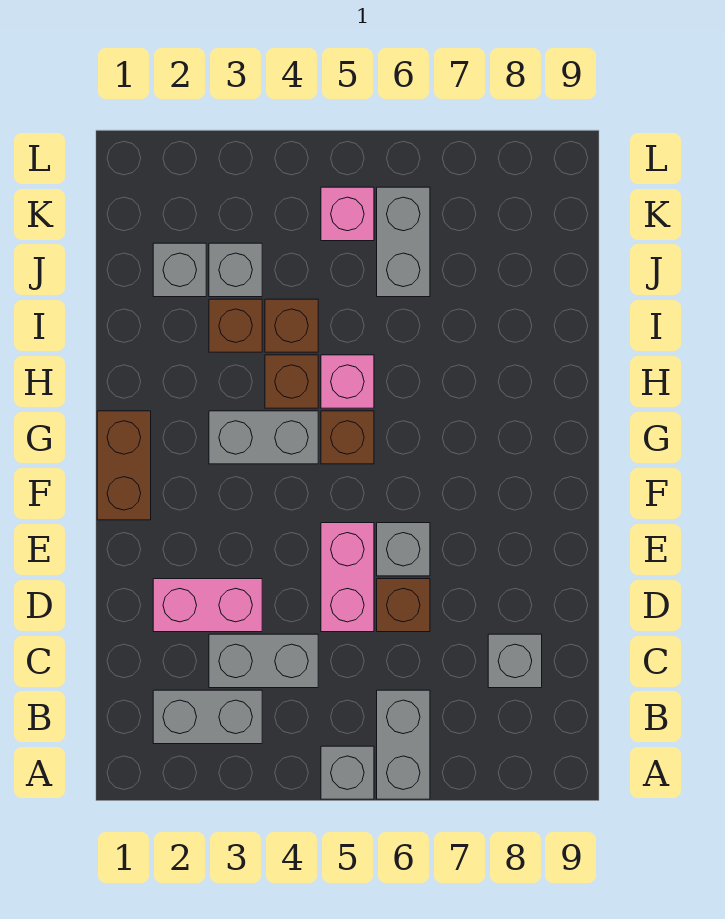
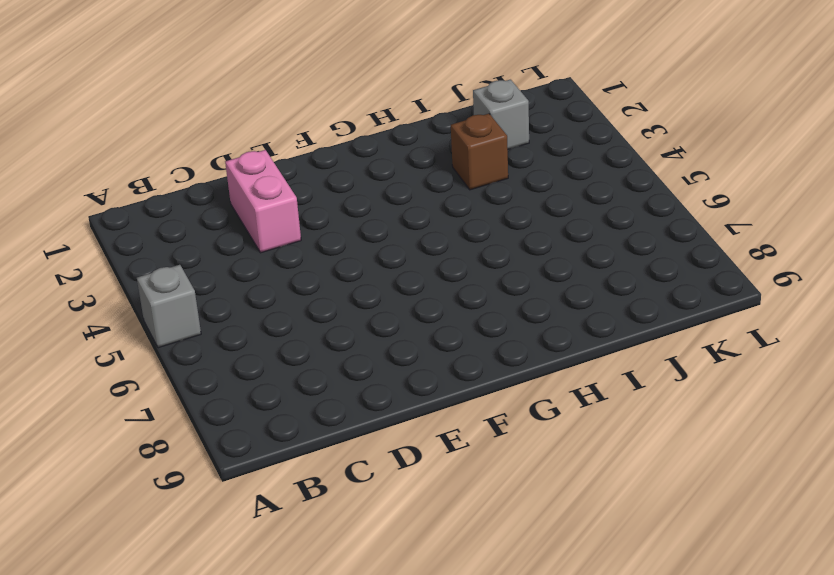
none -> grey 1x2 brick [377,690,430,799]
none -> grey 1x2 brick [153,690,262,744]
none -> grey 1x2 brick [209,634,318,688]

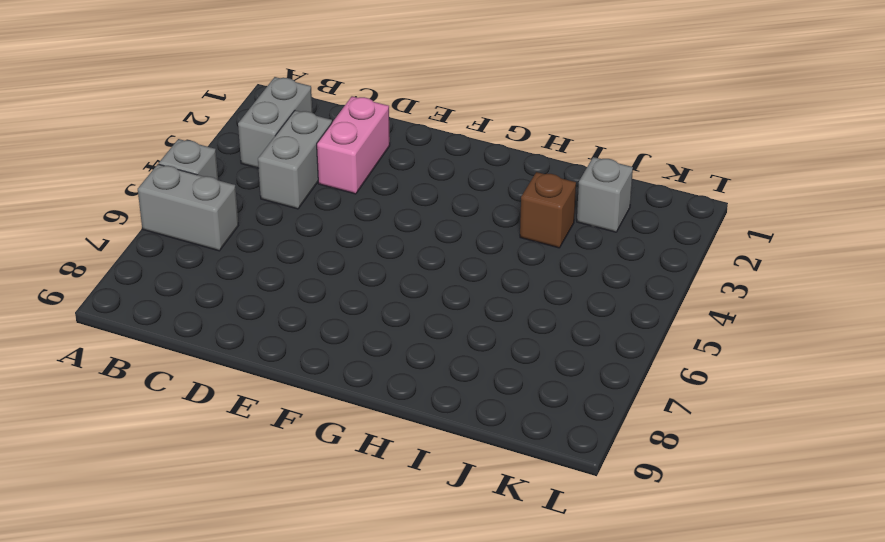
none -> grey 1x1 brick [488,634,542,688]
none -> pink 1x2 brick [321,523,374,632]
none -> brown 1x1 brick [377,579,430,632]

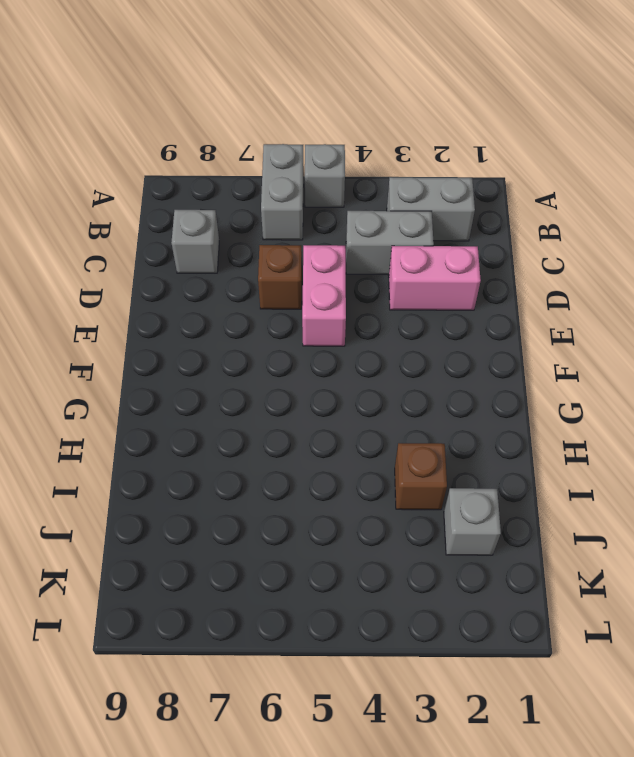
none -> grey 1x1 brick [377,523,430,576]
none -> brown 1x2 brick [97,411,151,520]
none -> grey 1x2 brick [209,411,318,464]

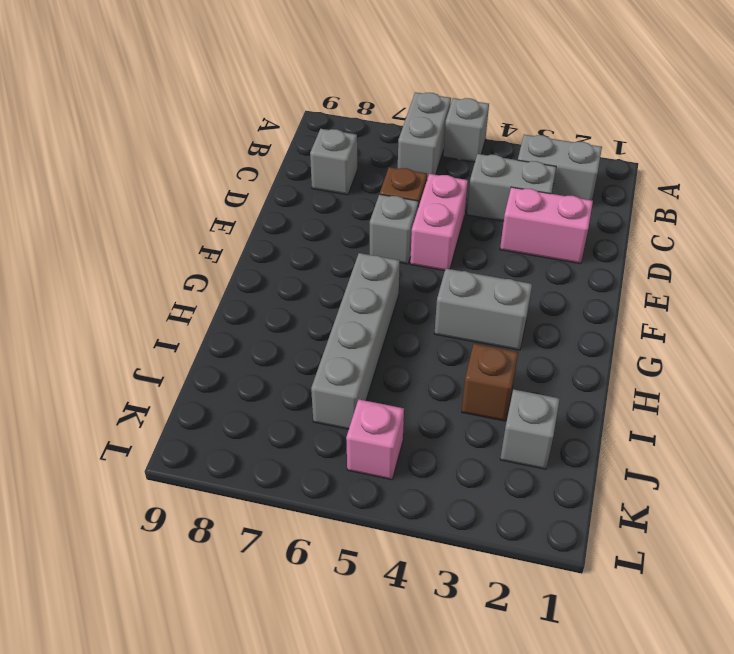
grey 1x4 brick [311,253,400,429] -> grey 1x2 brick [377,187,430,297]
none -> brown 1x2 brick [97,411,151,520]
none -> brown 1x1 brick [321,411,374,464]
none -> brown 1x1 brick [265,355,318,408]

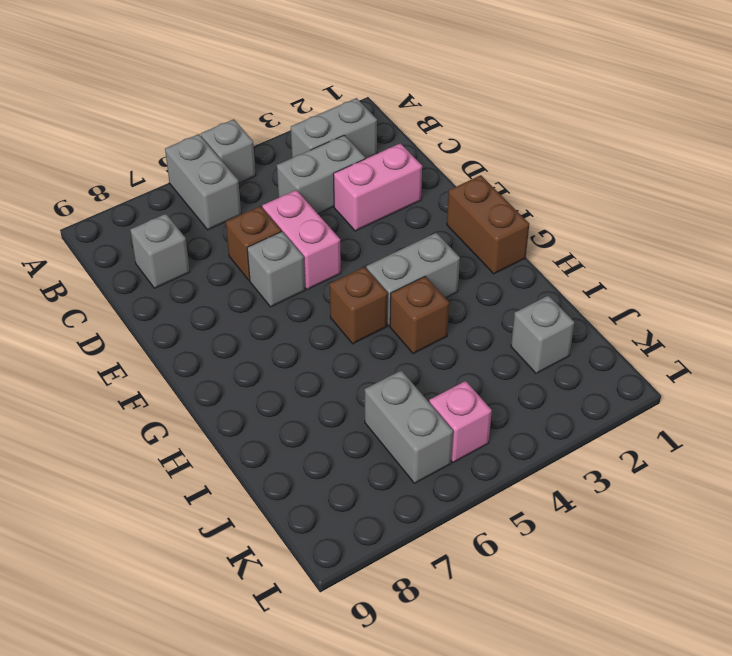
none -> pink 1x1 brick [321,355,374,408]
none -> brown 1x1 brick [209,299,262,352]
none -> brown 1x1 brick [265,299,318,352]

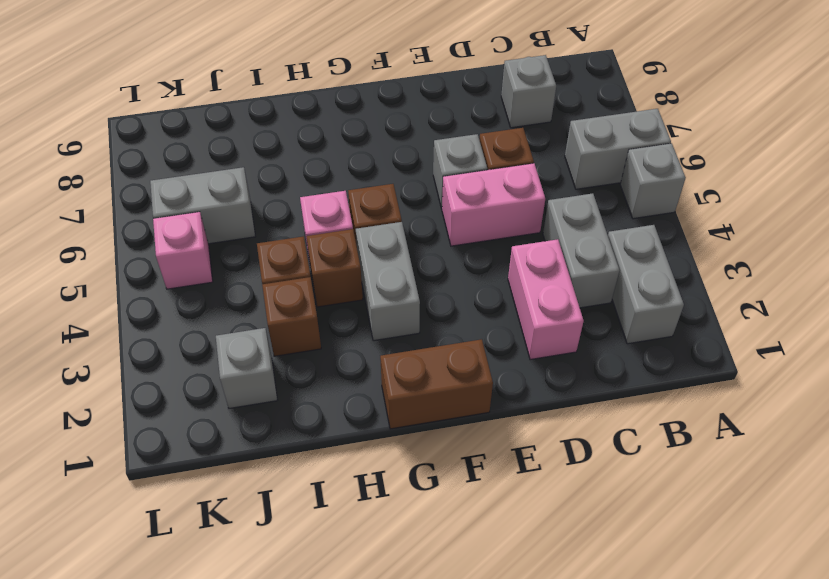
none -> grey 1x1 brick [209,243,262,297]

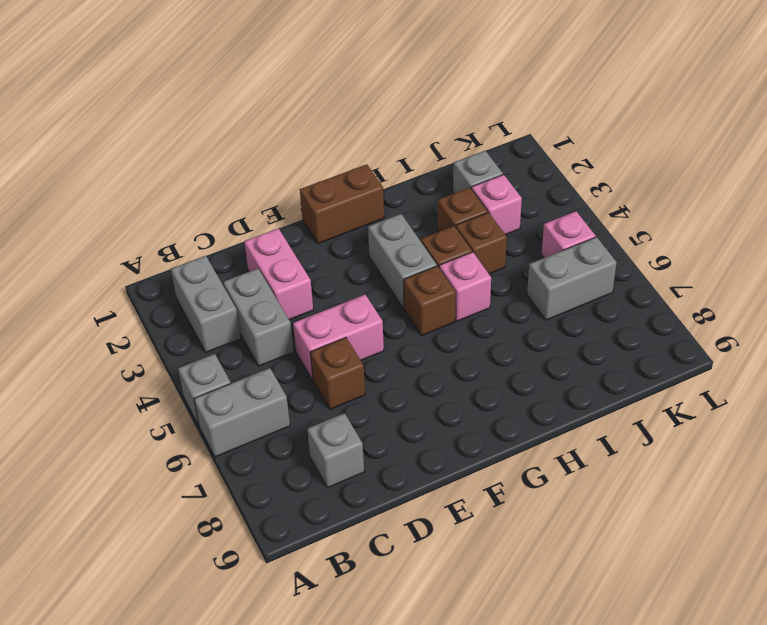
pink 1x1 brick [472,175,522,235] -> grey 1x1 brick [209,243,262,297]
none -> grey 1x1 brick [377,523,430,576]

